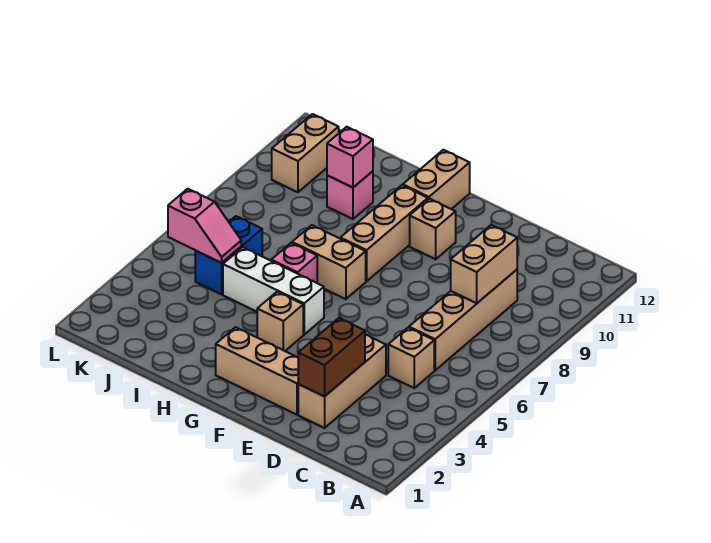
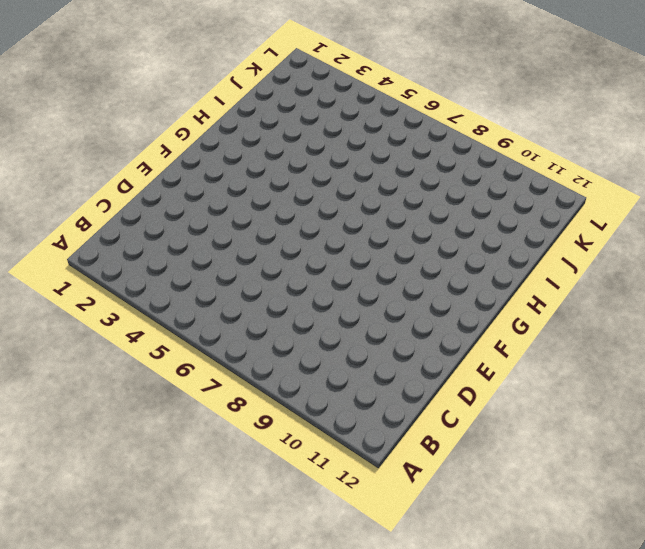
none -> tan 1x1 brick [388,328,434,388]
none -> tan 1x4 brick [409,270,517,370]
none -> tan 1x3 brick [298,335,386,428]

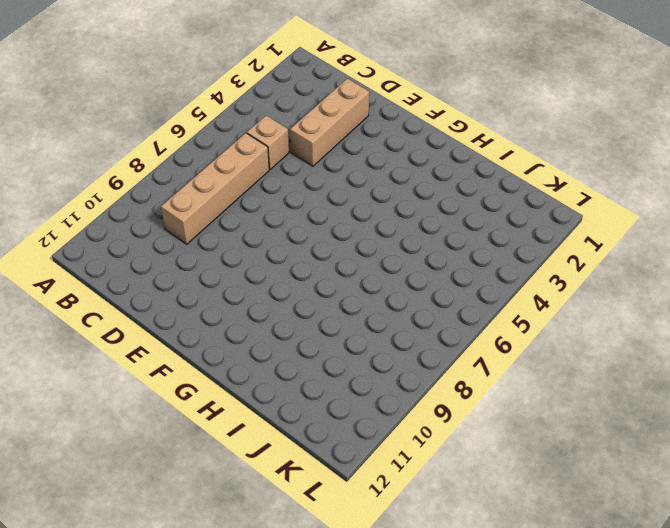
none -> tan 1x3 brick [216,327,298,415]
none -> tan 1x1 brick [410,199,456,259]
none -> tan 1x1 brick [257,292,303,351]

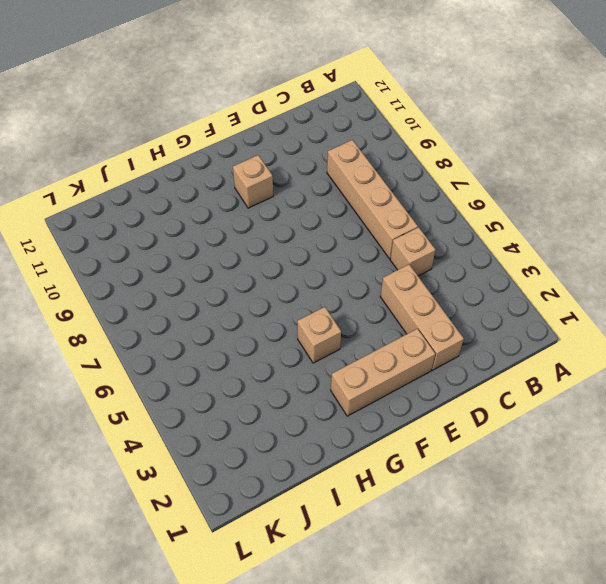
none -> white 1x3 brick [223,247,324,334]
none -> tan 1x2 brick [292,225,366,299]
none -> tan 1x3 brick [340,185,428,281]

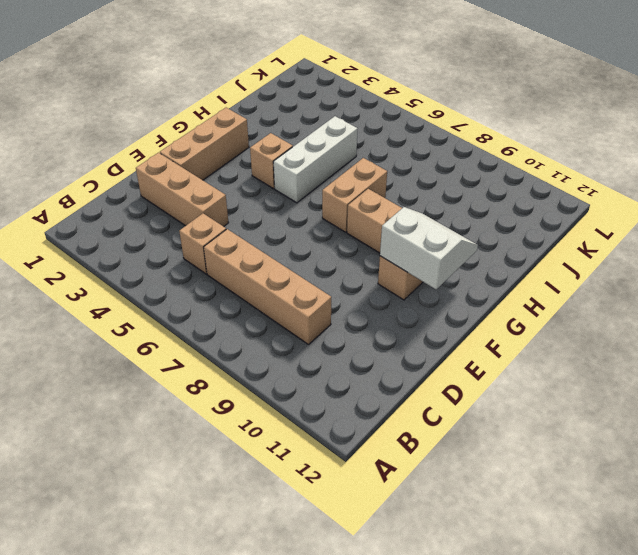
white 2x2 slope [380,207,478,289] -> none
none -> tan 1x2 brick [403,150,470,209]
none -> pink 1x1 brick [271,243,317,283]
none -> pink 1x1 brick [327,171,373,219]

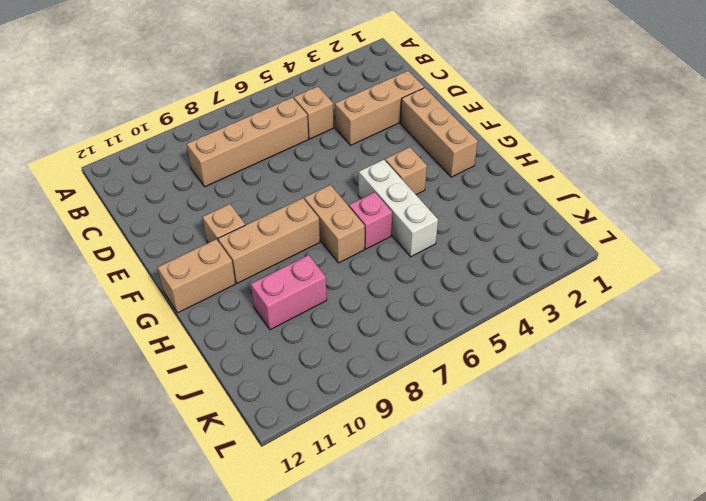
pink 1x2 brick [251,255,327,330] -> pink 1x1 brick [327,171,373,219]
none -> blue 1x2 brick [195,216,262,294]
none -> tan 1x2 brick [272,114,339,192]
none -> tan 1x2 brick [451,225,517,303]

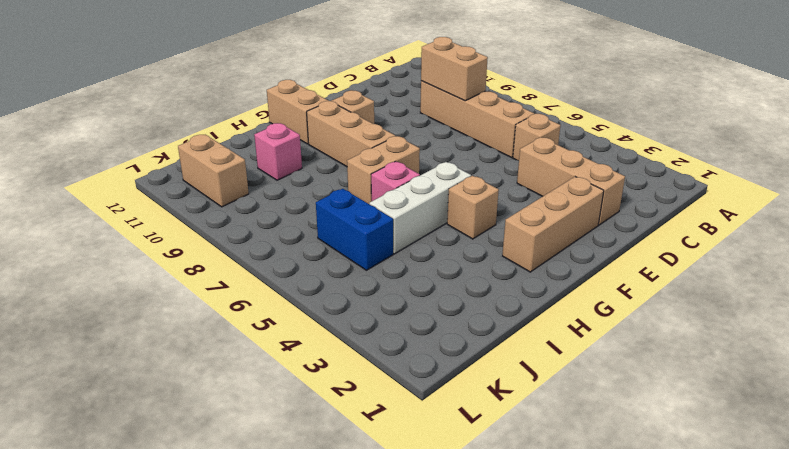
none -> brown 1x2 brick [298,318,365,397]
none -> pink 1x1 brick [327,127,373,188]
none -> pink 1x2 slope [168,189,241,263]

